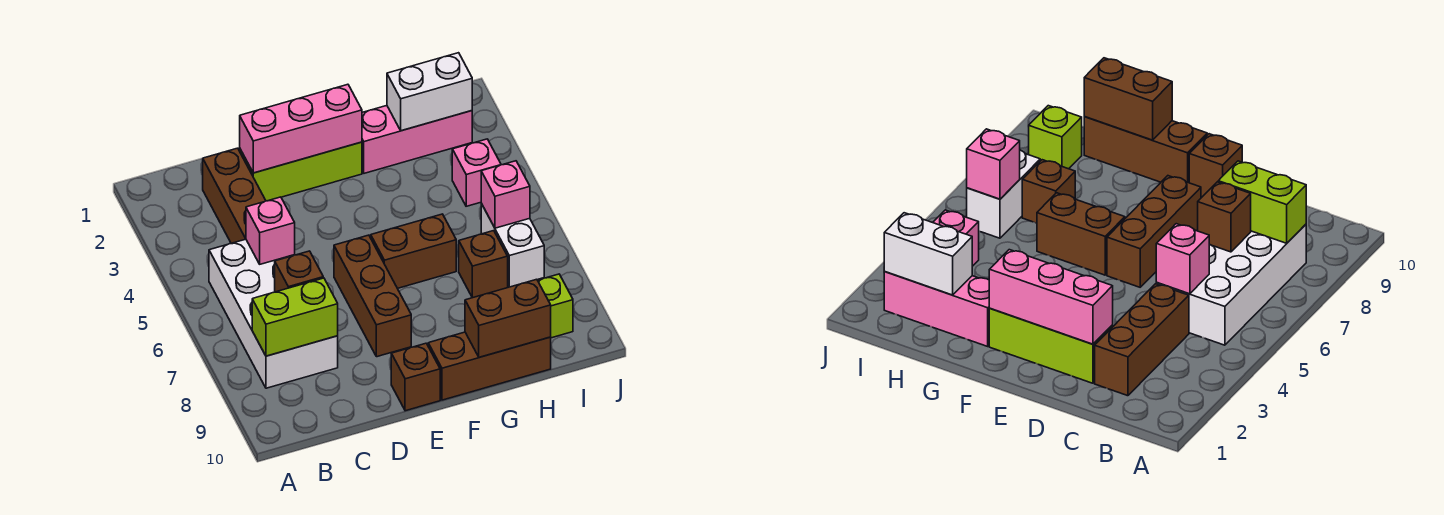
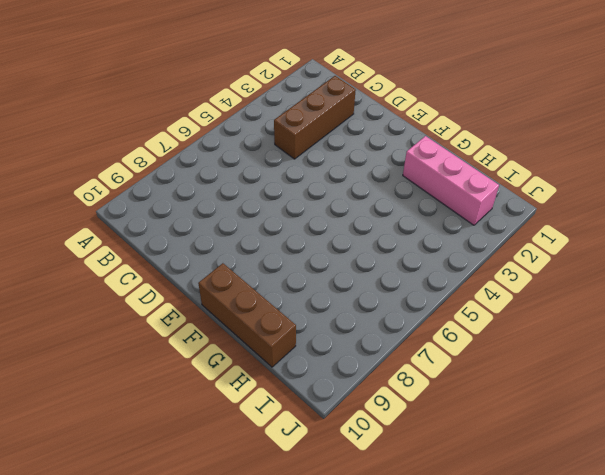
none -> white 2x4 brick [209,239,338,388]
none -> lime 1x3 brick [240,142,362,201]
none -> brown 1x3 brick [334,235,411,357]

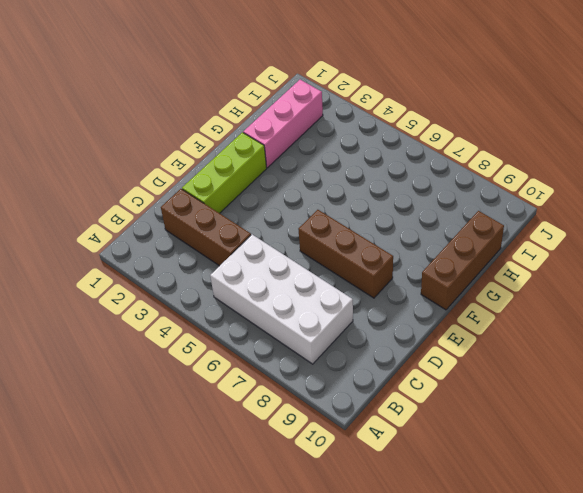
none -> brown 1x1 brick [391,343,440,411]
none -> brown 1x2 brick [371,214,456,288]
none -> brown 1x1 brick [459,231,508,298]

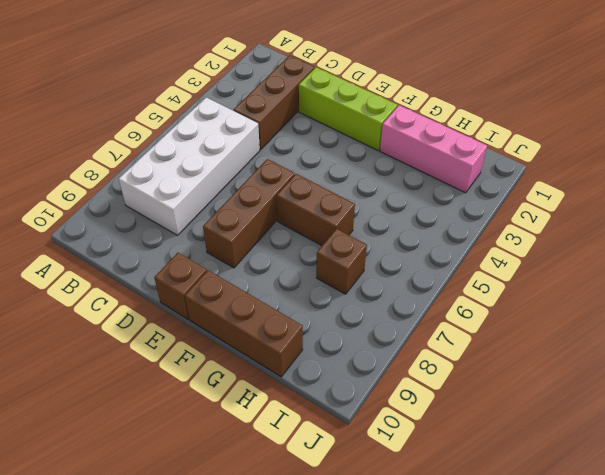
none -> pink 1x1 brick [452,139,501,206]
none -> white 1x2 brick [481,204,544,287]
none -> lime 1x1 brick [538,274,573,338]

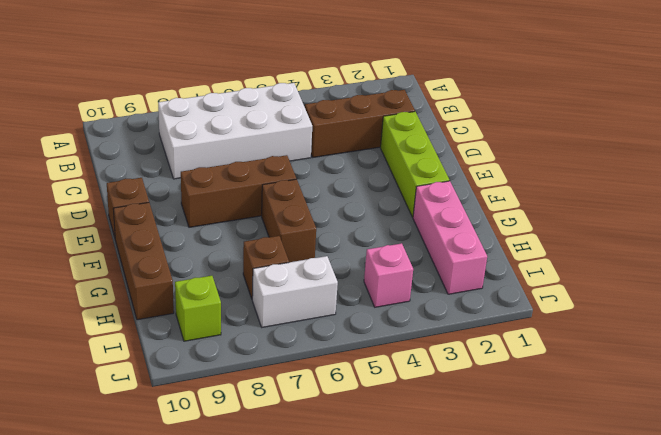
none -> lime 1x2 brick [252,278,338,356]
none -> pink 1x1 brick [246,197,295,264]
none -> brown 1x1 brick [275,251,323,292]

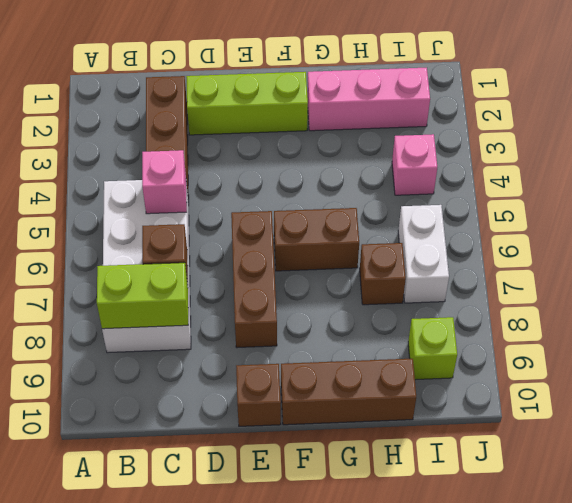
none -> pink 1x3 brick [240,84,362,173]
none -> brown 1x2 brick [465,279,551,357]
none -> white 1x2 brick [387,53,472,131]

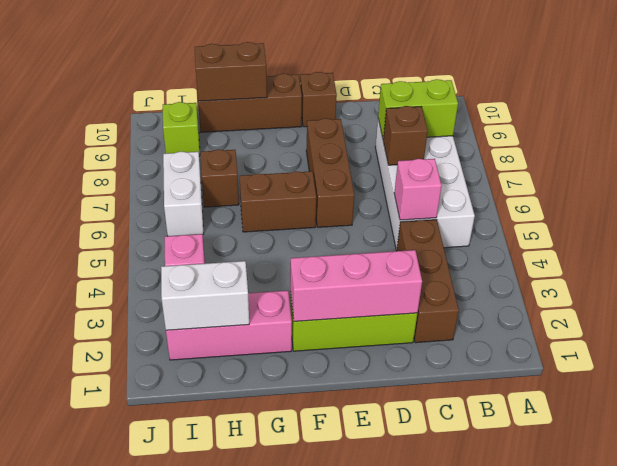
none -> pink 1x1 brick [481,161,530,228]

